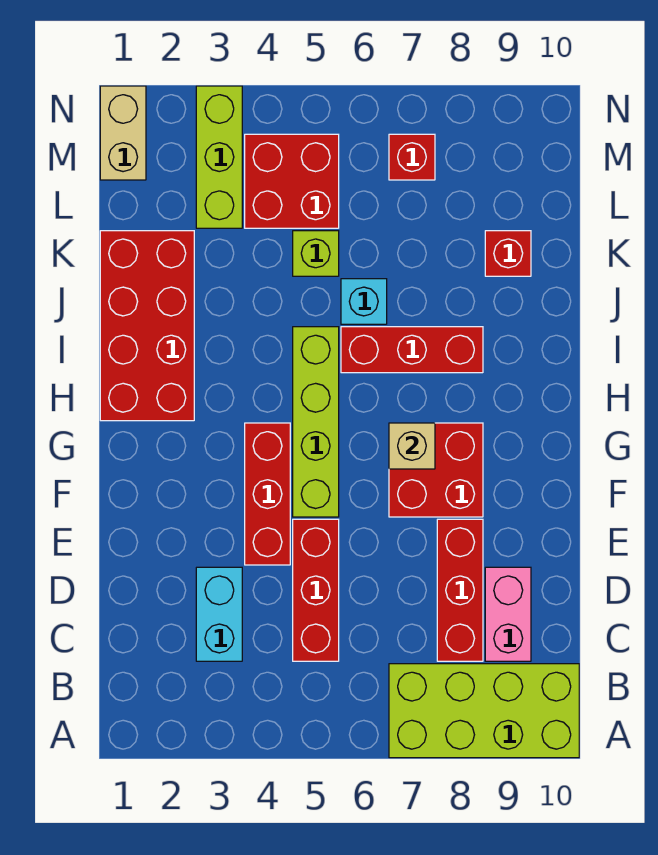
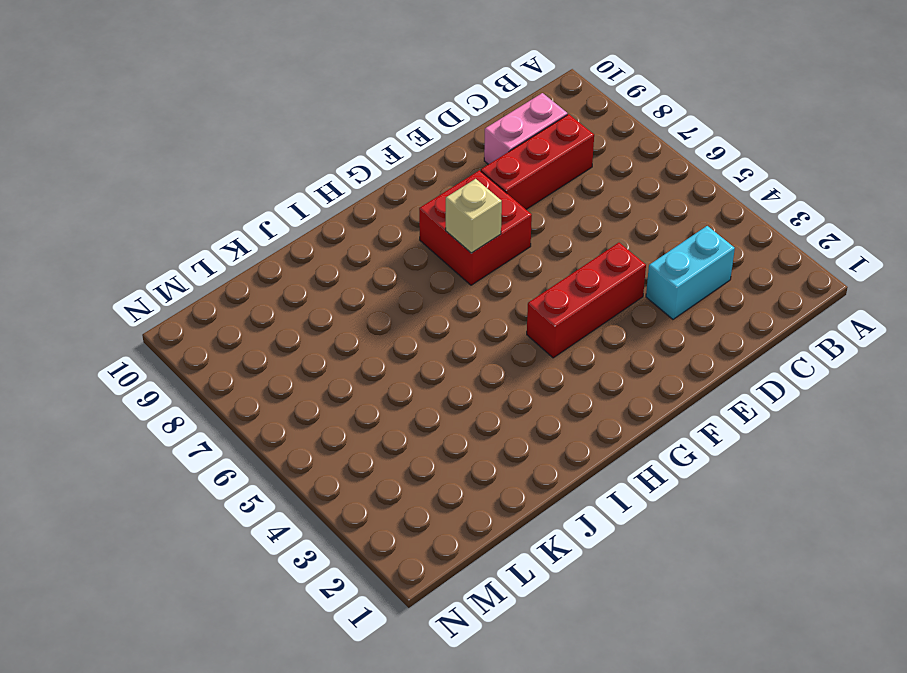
none -> lime 2x4 brick [389,664,579,758]
none -> red 1x3 brick [293,519,339,661]
none -> lime 1x4 brick [293,327,339,517]

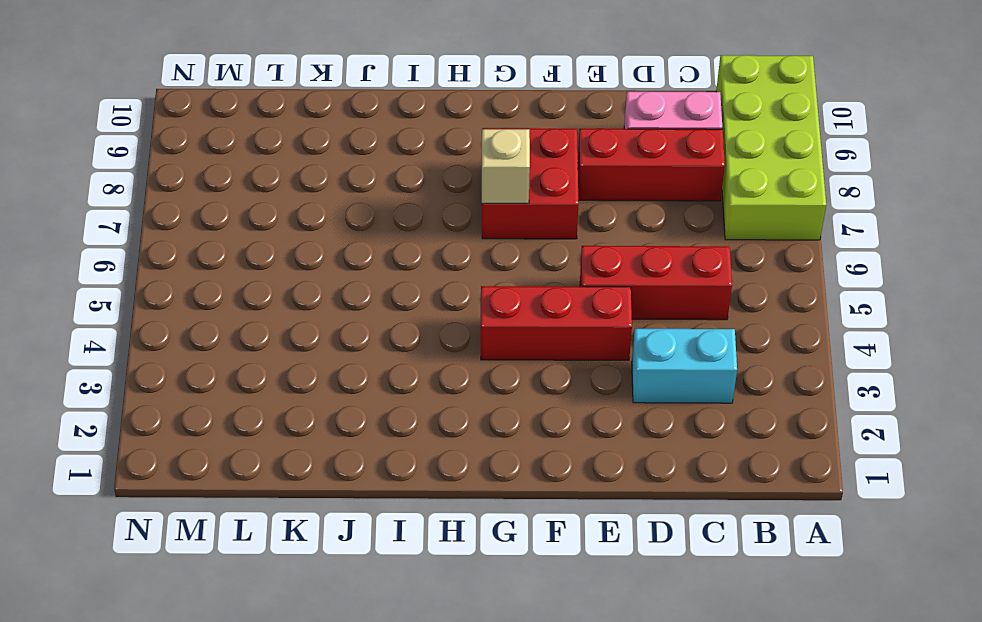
none -> lime 1x4 brick [293,327,339,517]
none -> red 2x4 brick [100,231,194,421]
none -> red 1x3 brick [341,327,483,373]

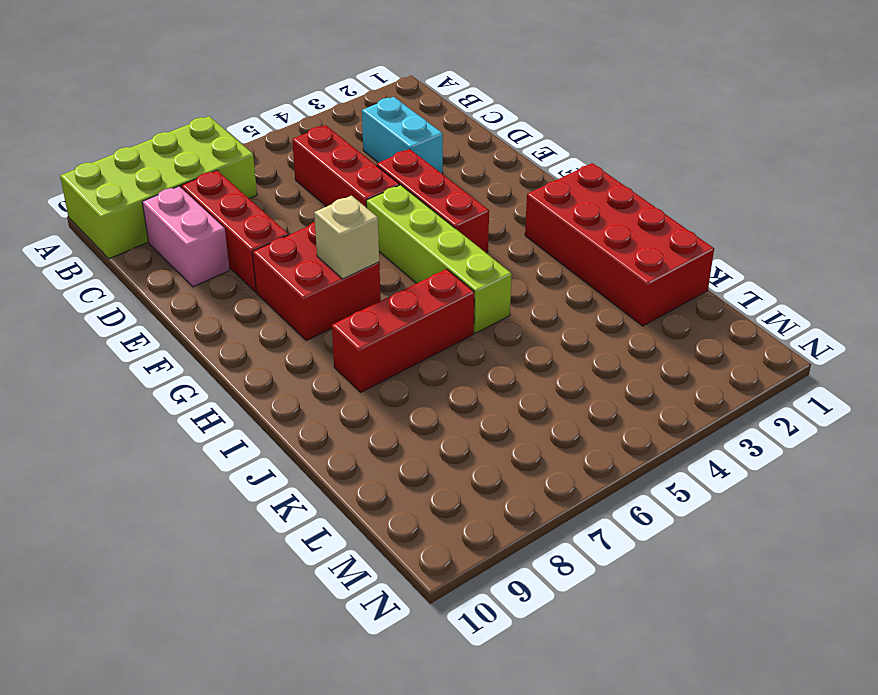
none -> cyan 1x1 brick [341,279,387,324]
none -> lime 1x1 brick [293,231,339,276]
none -> red 1x1 brick [485,231,531,276]

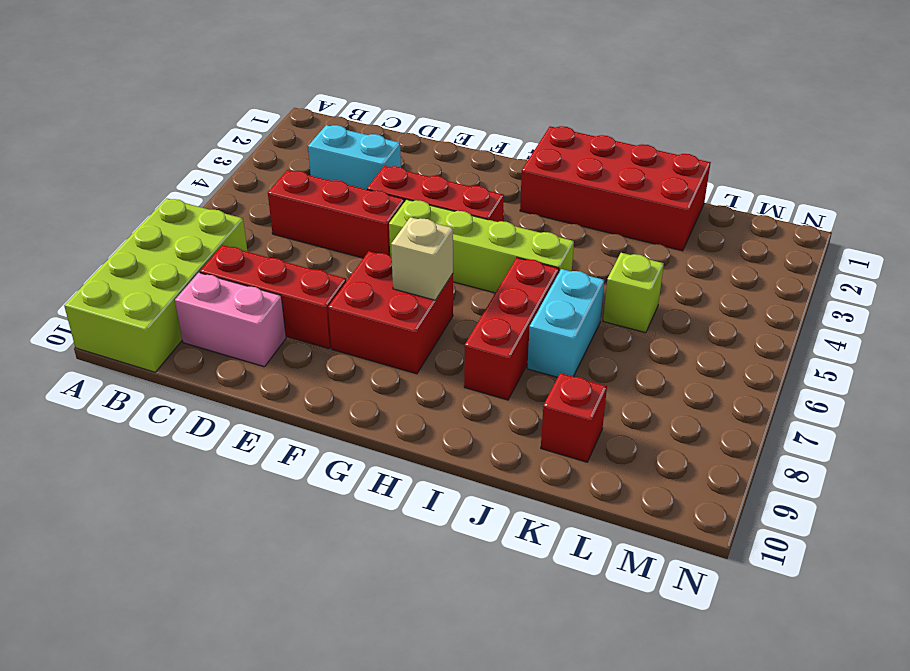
cyan 1x2 brick [527,269,604,377] -> cyan 1x1 brick [341,279,387,324]
none -> lime 1x3 brick [196,86,242,228]
none -> red 2x2 brick [245,134,339,228]
none -> tan 1x2 brick [100,86,146,180]

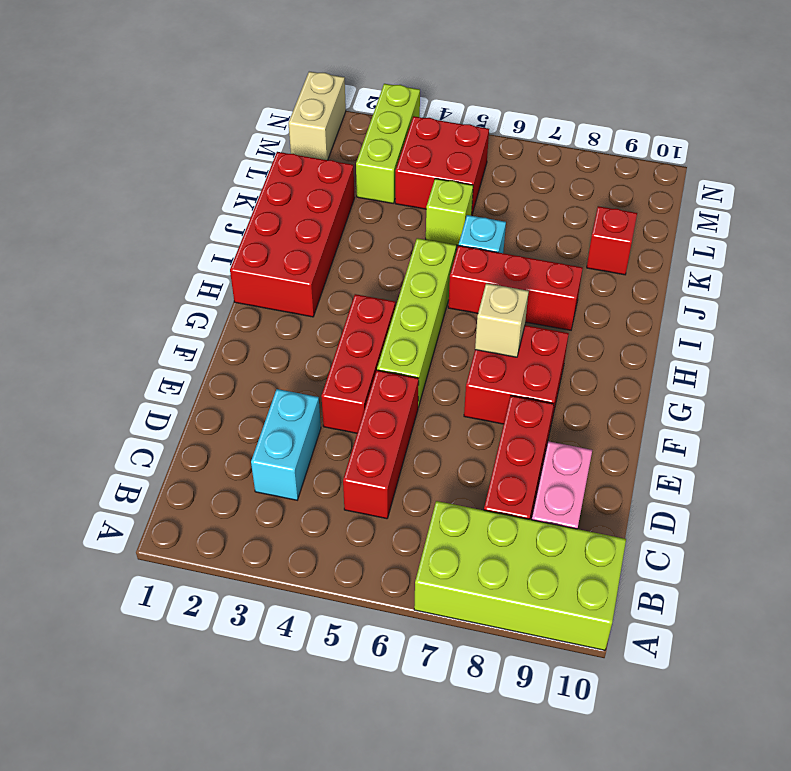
none -> red 1x1 brick [389,134,435,180]

